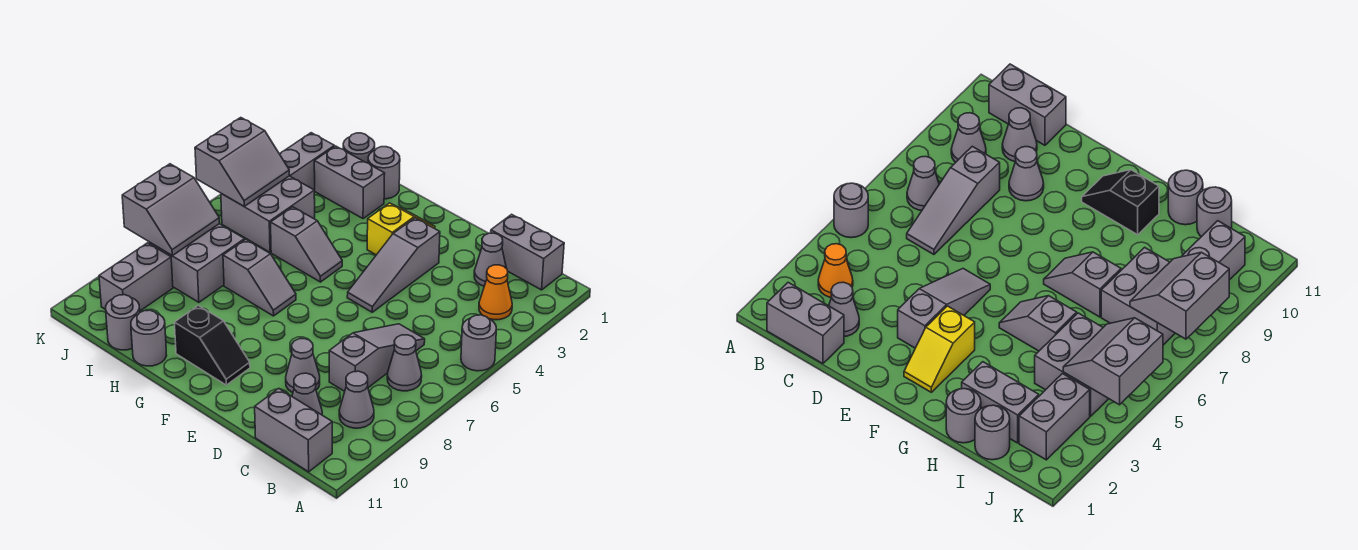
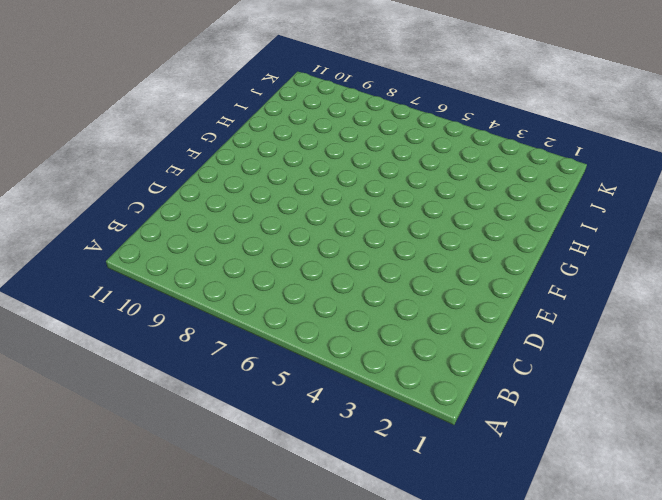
none -> grey 1x1 round brick [461,315,496,371]
none -> grey 1x2 brick [491,214,564,290]
none -> orange 1x1 cone [479,265,512,320]

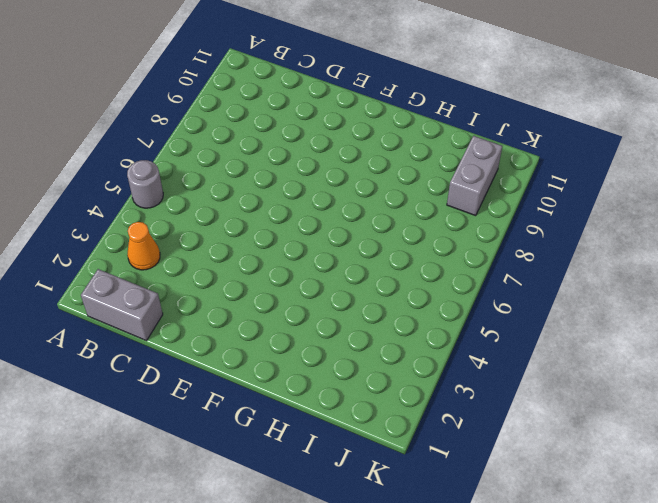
none -> grey 1x1 cone [387,335,422,391]
none -> grey 1x1 cone [339,371,374,428]
none -> grey 1x2 brick [255,388,332,472]

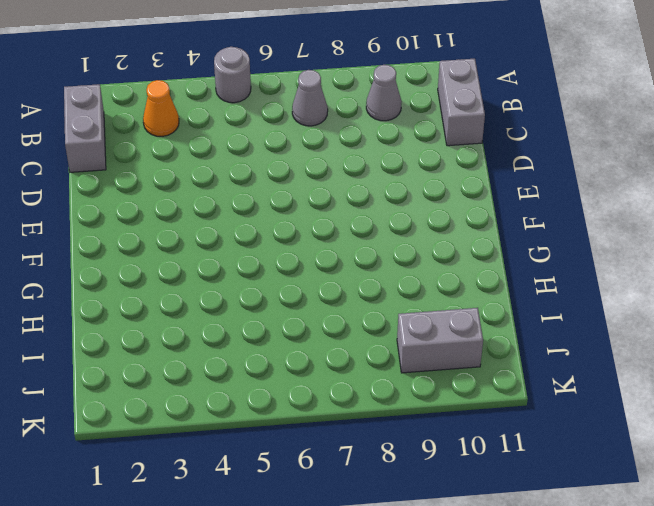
none -> grey 1x1 cone [474,233,506,286]
none -> grey 1x3 slope [329,324,425,391]
none -> grey 1x1 cone [292,373,322,415]

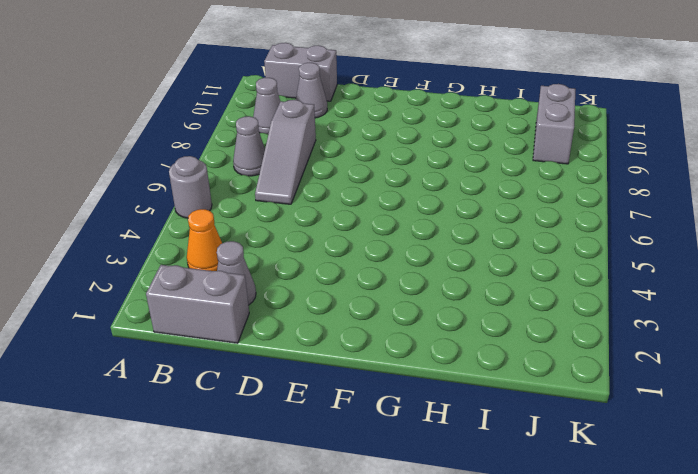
none -> grey 1x1 cone [286,339,320,393]
none -> grey 1x3 slope [347,218,440,312]
none -> yellow 1x2 slope [367,203,435,255]

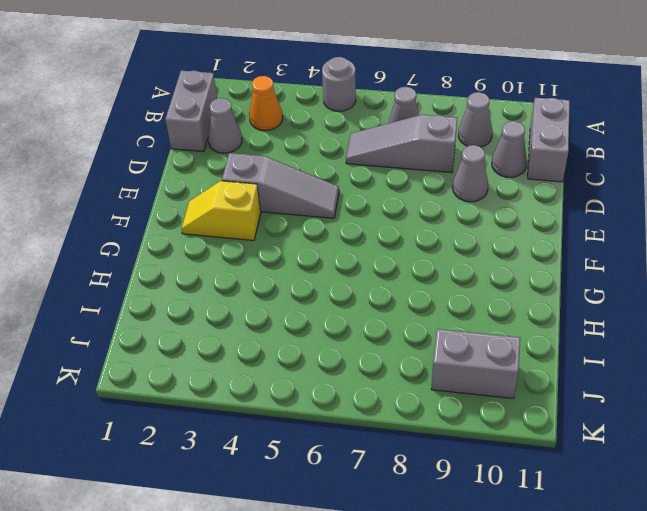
none -> black 1x2 slope [174,306,250,385]
none -> grey 1x2 slope [271,207,342,282]
none -> grey 1x2 slope [223,239,296,316]

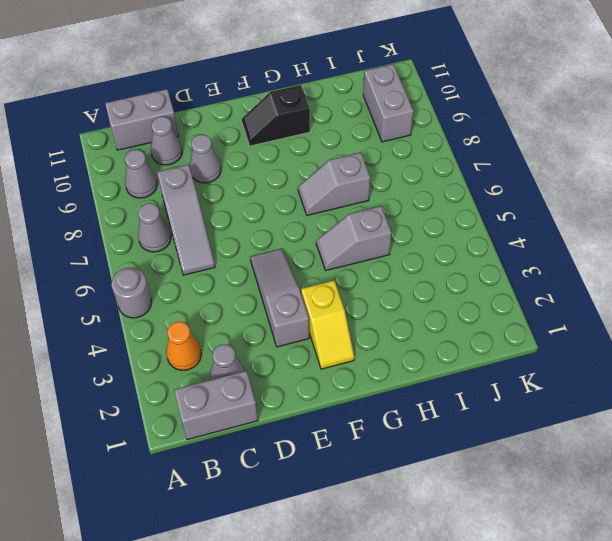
none -> grey 1x1 round brick [368,147,400,199]
none -> grey 1x2 brick [314,146,385,219]
none -> grey 1x1 round brick [131,310,167,366]

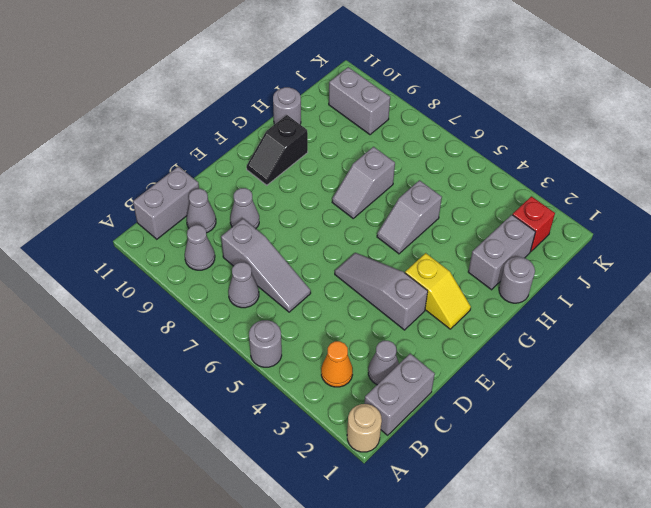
tan 1x1 round brick [347,404,382,452] -> none
red 1x1 brick [513,196,555,252] -> grey 1x2 brick [280,133,334,190]
none -> grey 1x1 round brick [343,133,375,163]
none -> grey 2x2 brick [221,176,315,252]
none -> grey 2x2 brick [149,224,245,302]

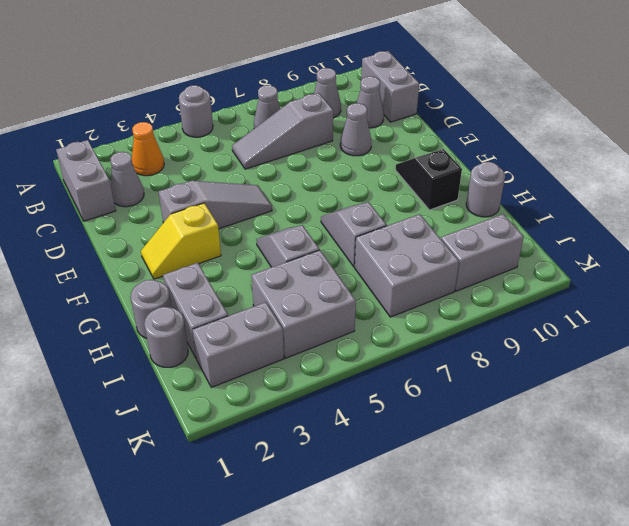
none -> grey 1x1 round brick [106,295,140,350]
none -> grey 2x2 slope [195,118,289,207]
none -> grey 2x2 slope [122,164,220,255]

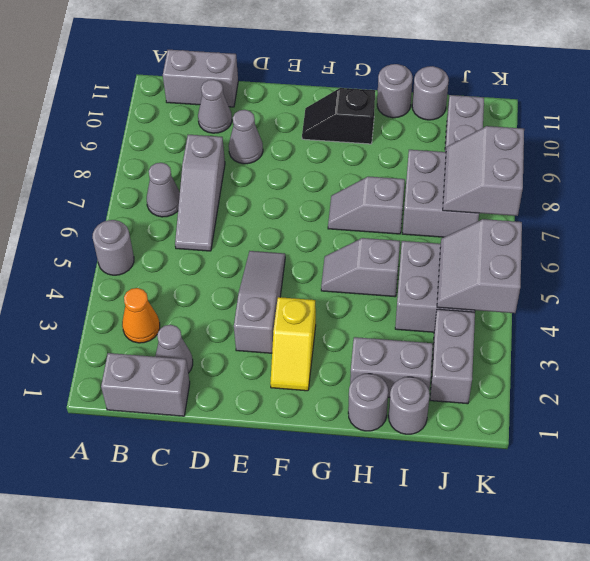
none -> grey 1x1 cone [339,371,374,428]

